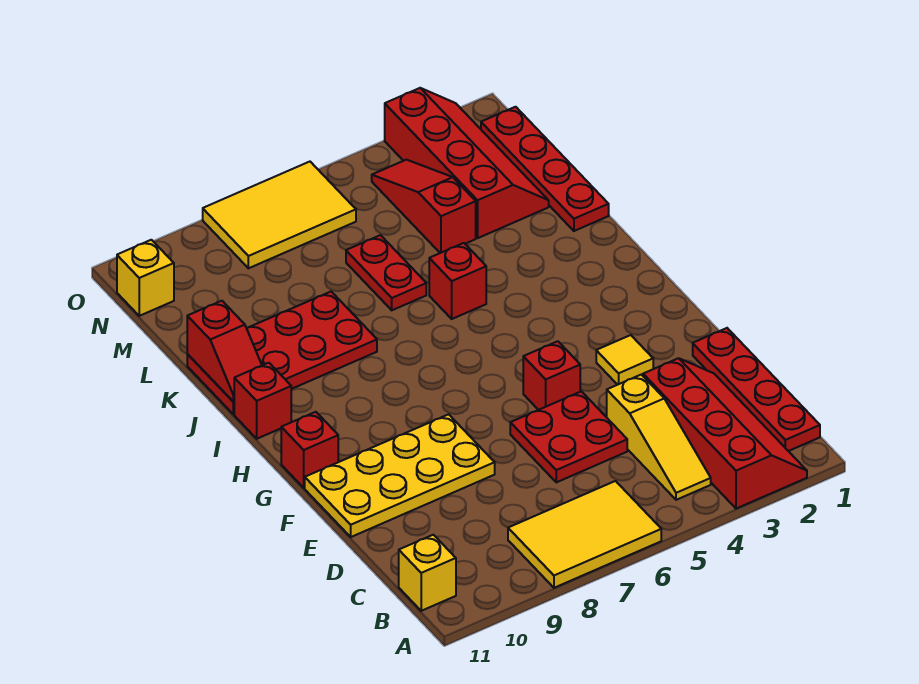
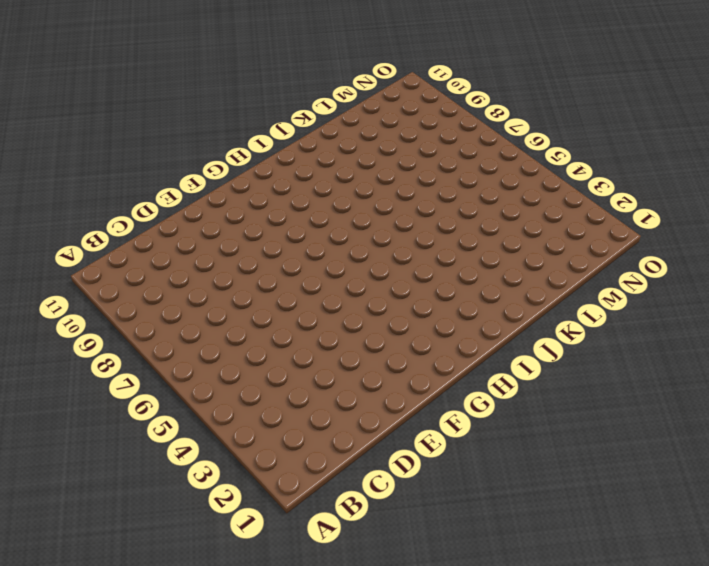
none -> red 2x4 slope [643,358,807,509]
none -> yellow 2x3 tile [508,481,661,588]
none -> red 1x4 plate [693,328,820,451]

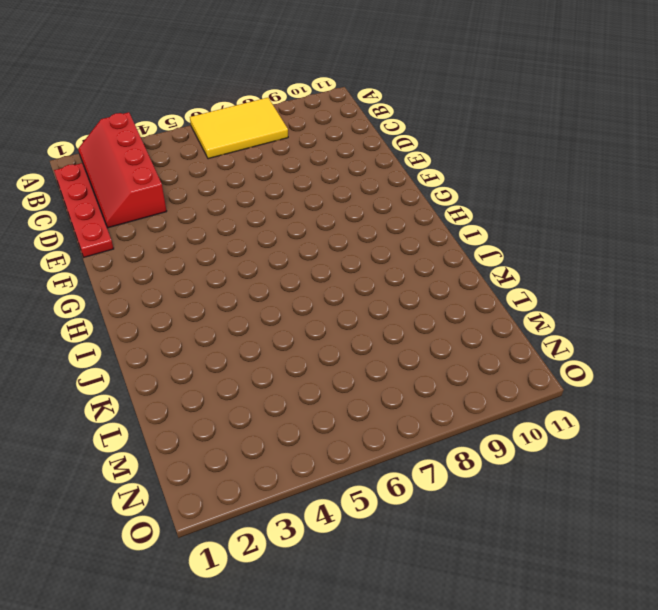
none -> yellow 1x3 slope [607,375,711,500]
none -> yellow 1x1 brick [399,535,456,611]
none -> red 2x2 plate [510,391,627,482]

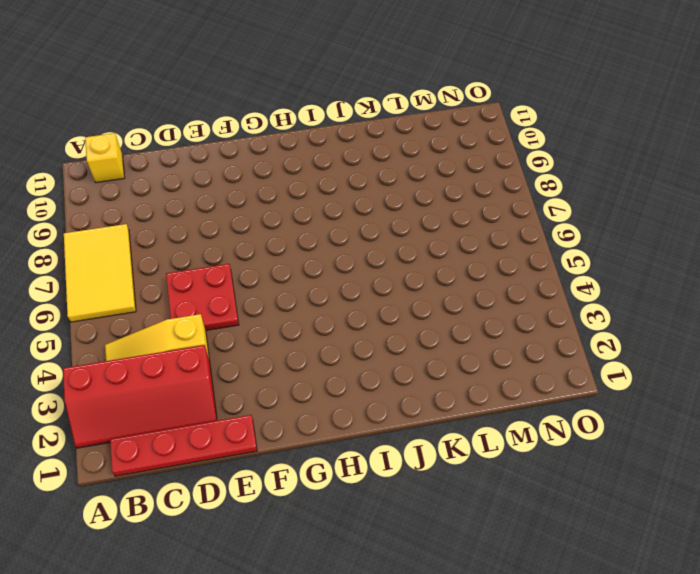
none -> yellow 2x4 plate [305,414,495,537]
none -> yellow 1x1 tile [596,335,653,385]
none -> red 1x1 brick [523,341,580,410]

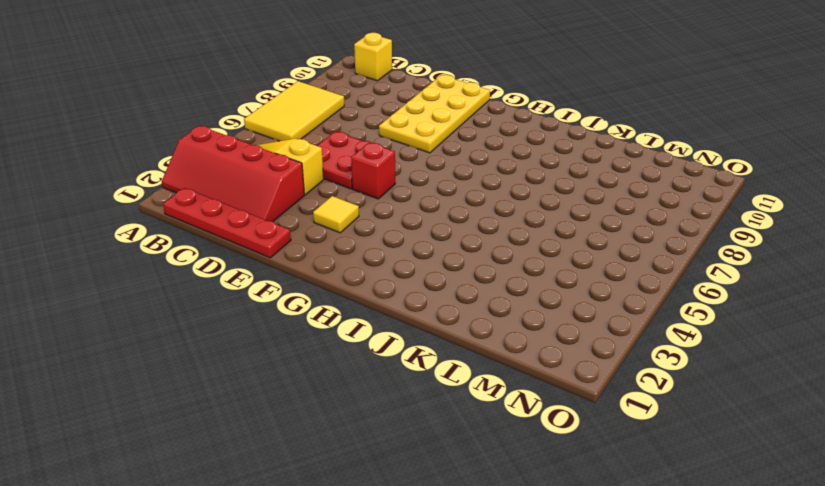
none -> red 1x1 brick [281,412,338,488]
none -> red 1x1 brick [234,363,291,439]
none -> red 1x1 brick [429,243,486,319]

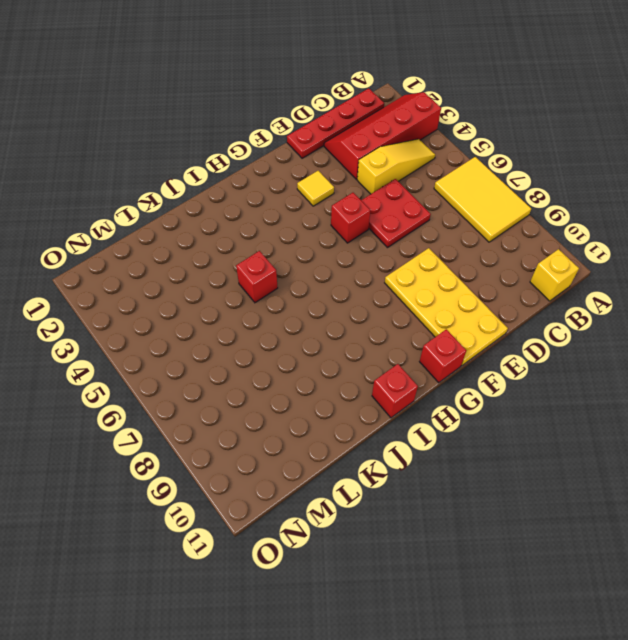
none -> red 2x4 plate [187,292,377,414]
none -> red 1x4 plate [481,107,609,231]
none -> red 1x2 plate [346,235,426,310]

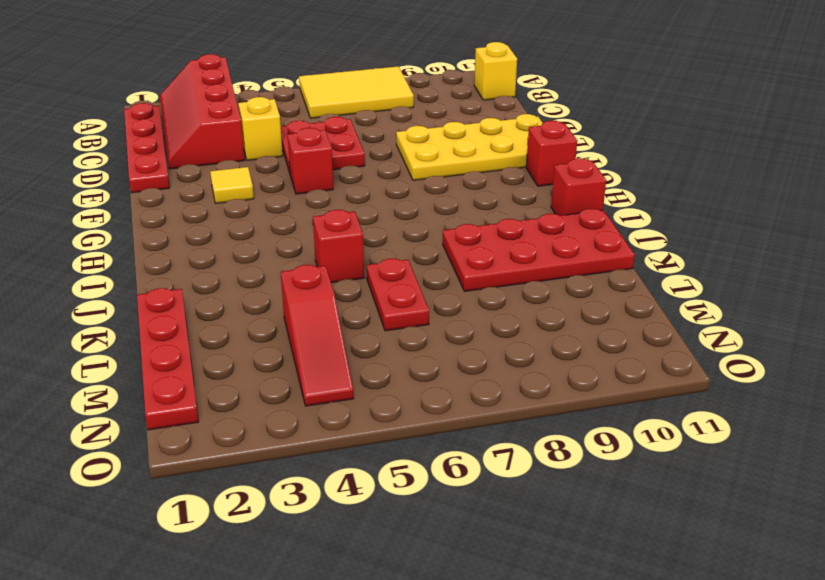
none -> red 2x4 slope [385,88,549,238]
none -> yellow 2x3 tile [203,162,356,268]
none -> yellow 1x1 brick [117,240,174,316]

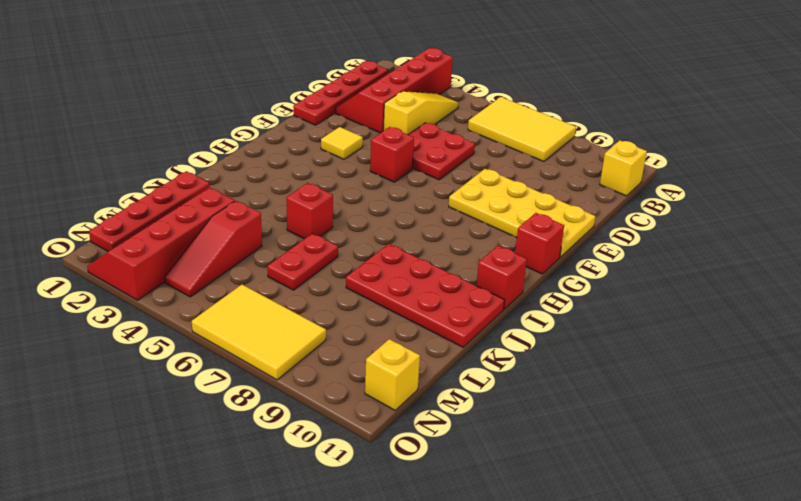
none -> red 1x2 slope [187,301,262,401]

